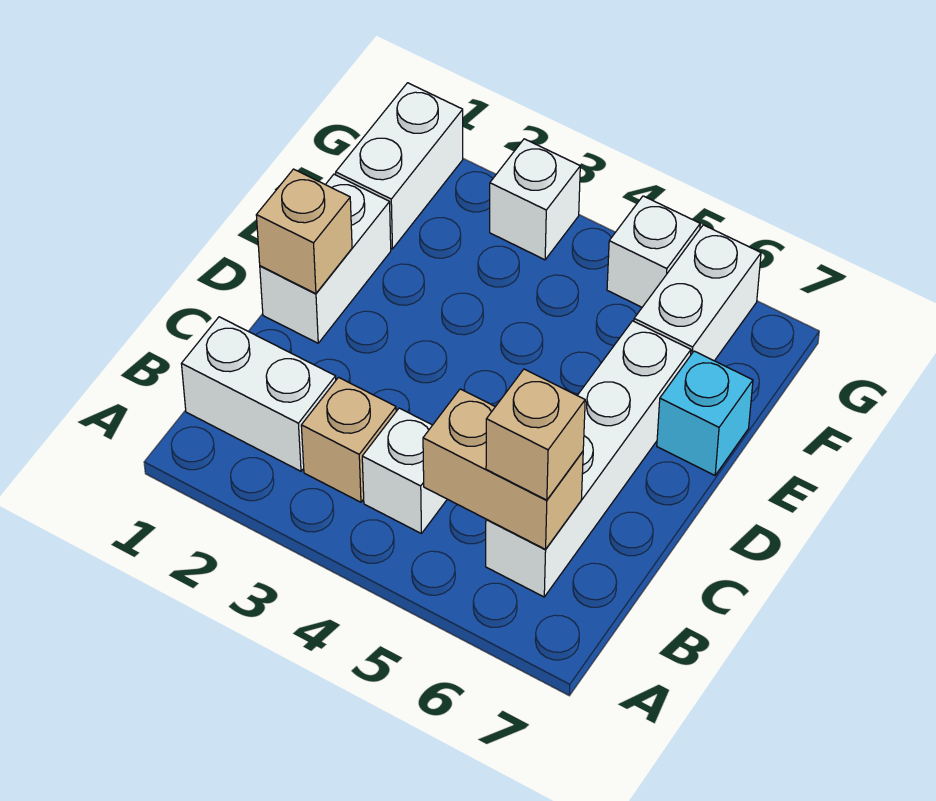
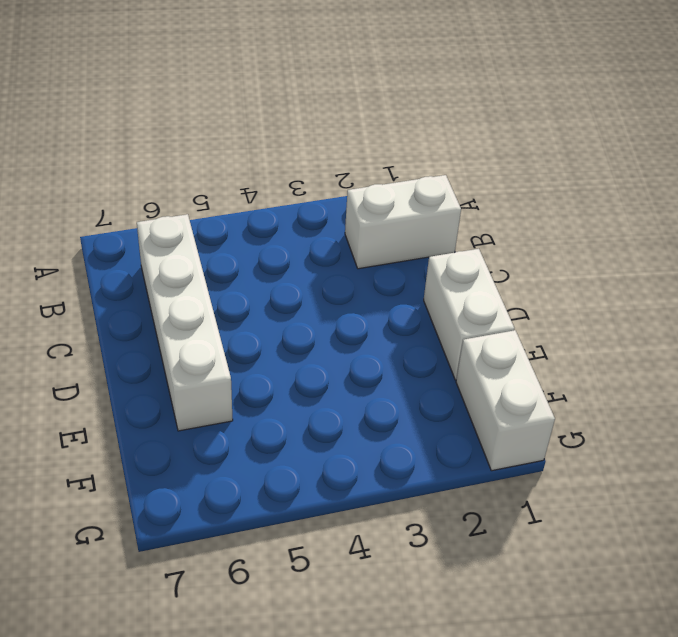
none -> tan 1x1 brick [301,377,396,502]
none -> white 1x1 brick [362,408,447,534]
none -> cyan 1x1 brick [657,351,753,475]

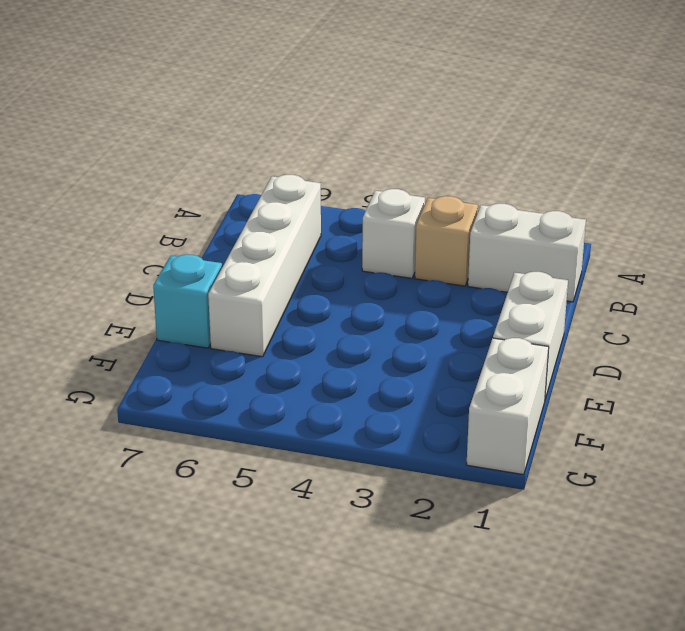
none -> white 1x2 brick [634,225,761,361]
none -> white 1x1 brick [490,139,580,260]
none -> white 1x1 brick [607,196,700,307]

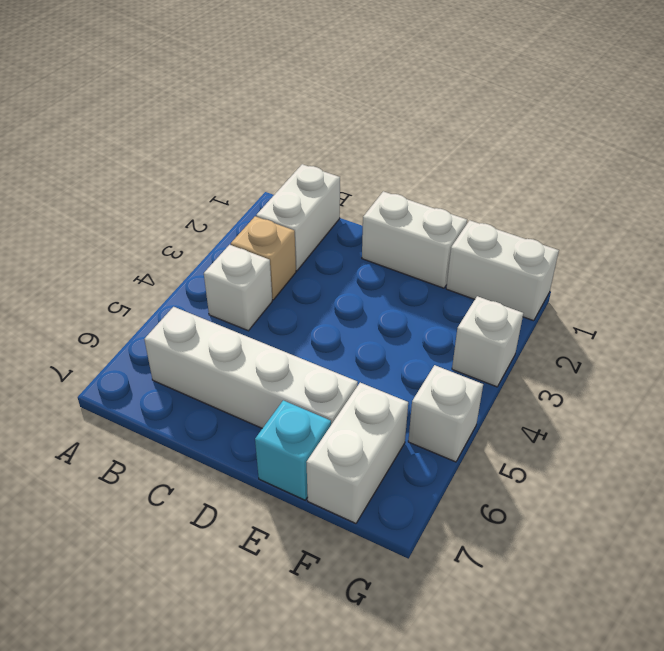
white 1x2 brick [306,383,408,523] -> white 1x2 brick turned to [634,225,761,361]
none -> tan 1x2 brick [423,389,583,549]
none -> tan 1x1 brick [256,169,352,294]
none -> tan 1x1 brick [486,369,585,500]

